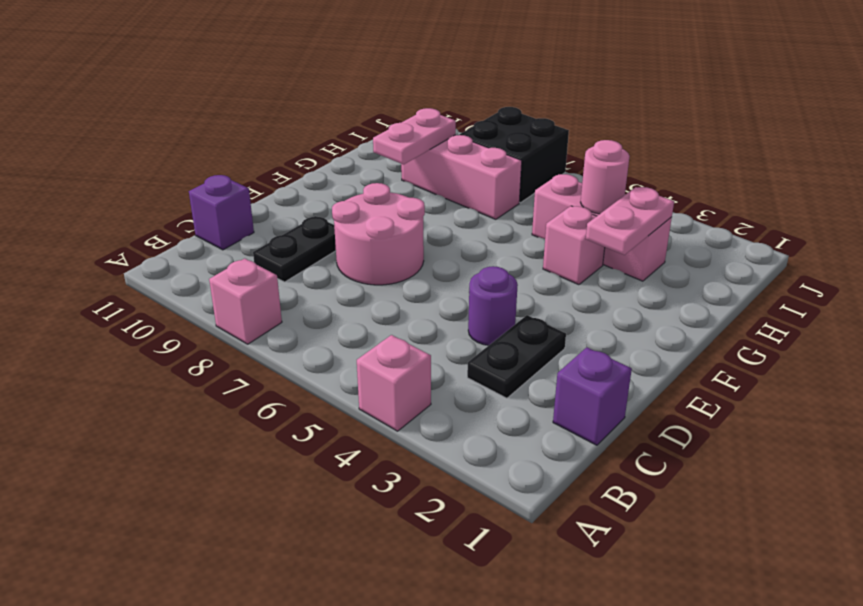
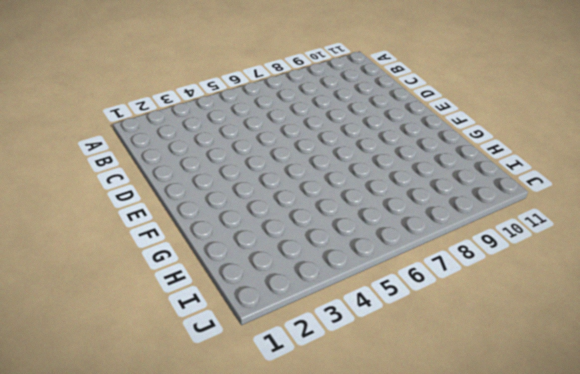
none -> pink 1x1 brick [357,335,431,431]
none -> pink 1x1 brick [209,258,282,344]
none -> purple 1x1 brick [553,347,632,445]

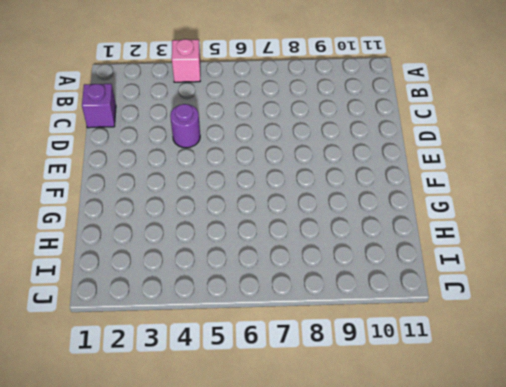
none -> pink 1x1 brick [209,258,282,344]
none -> black 1x2 plate [467,315,566,398]
none -> black 1x2 plate [253,216,336,282]

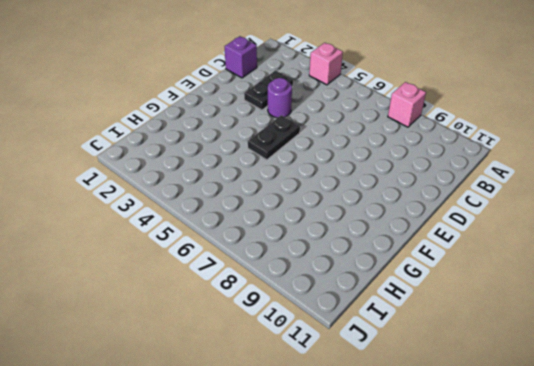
black 1x2 plate [248,115,300,160] -> black 1x2 plate moved to [253,216,336,282]
none -> purple 1x1 brick [189,175,254,250]
none -> pink 2x2 round brick [332,183,425,285]
none -> pink 1x1 brick [543,206,605,285]

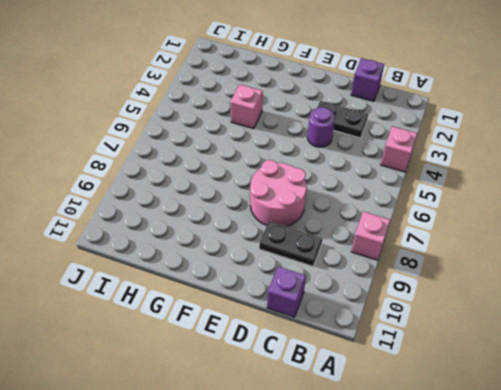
none -> pink 1x3 brick [532,174,672,281]
none -> pink 1x3 brick [401,135,522,219]
none -> black 2x2 brick [459,107,569,203]

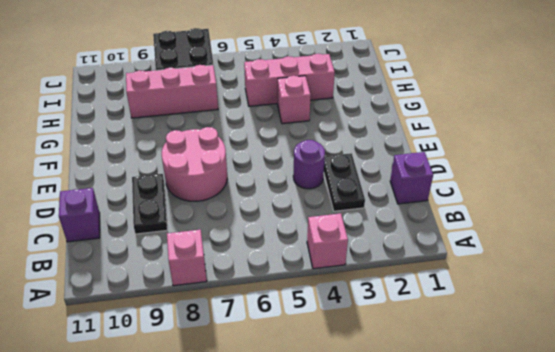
none -> pink 1x2 plate [586,187,674,255]
none -> pink 1x2 plate [373,108,456,164]
none -> pink 1x1 round brick [581,140,630,214]

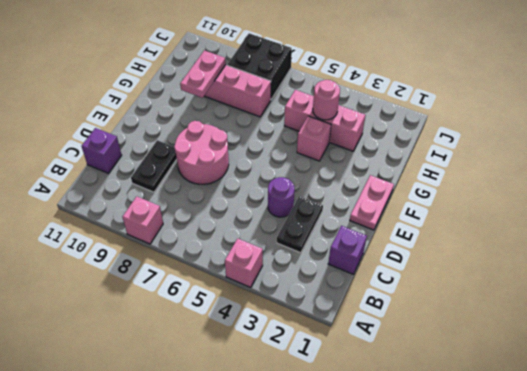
pink 1x2 plate [350,175,394,230] -> pink 1x2 plate moved to [586,187,674,255]

